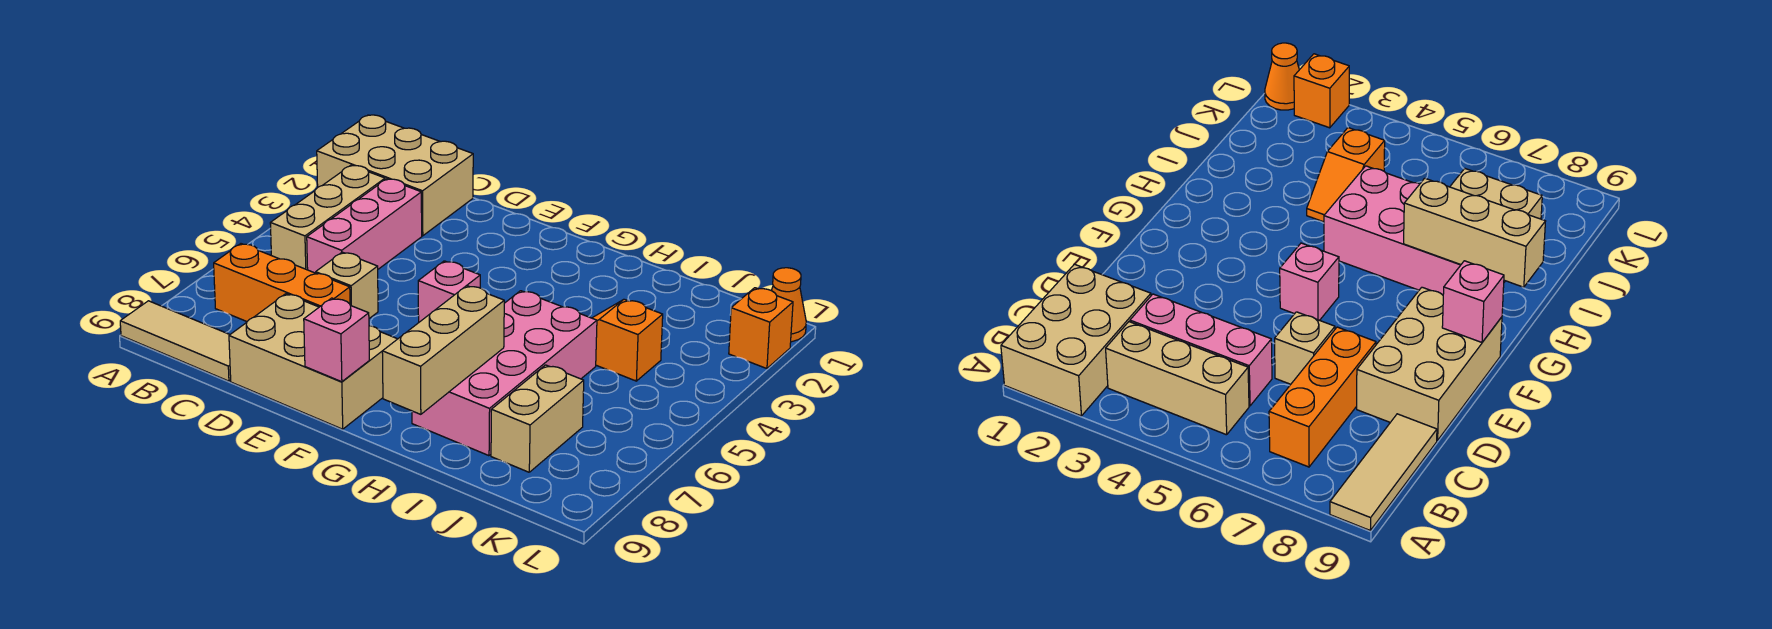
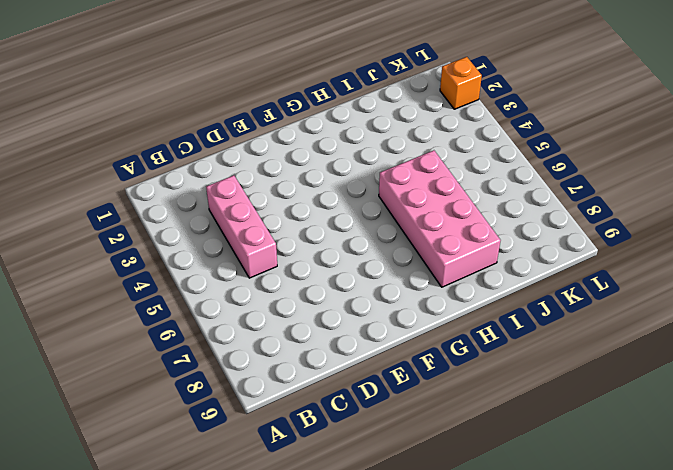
none -> tan 2x3 brick [317,115,473,236]
none -> tan 1x3 tile [120,301,231,381]
none -> tan 1x3 brick [270,165,385,270]

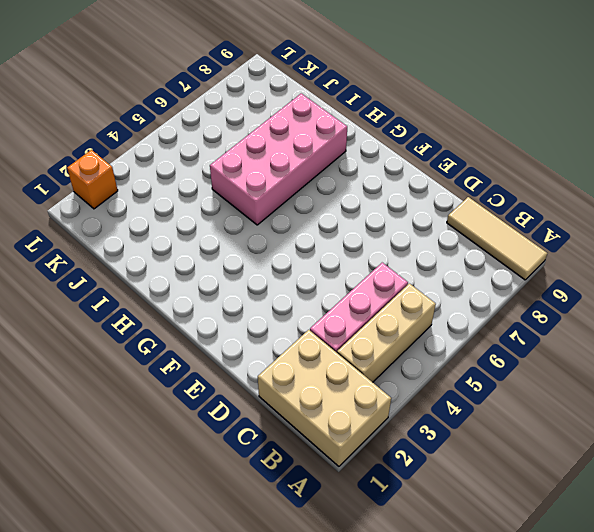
none -> orange 1x3 brick [214,244,350,321]
none -> tan 1x1 brick [316,252,378,319]
none -> tan 2x3 brick [229,294,397,429]

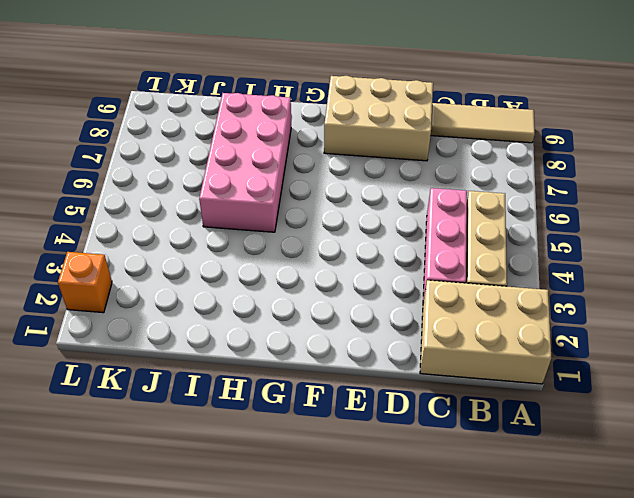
none -> orange 1x3 brick [214,244,350,321]
none -> tan 1x1 brick [316,252,378,319]
none -> pink 1x1 brick [418,261,480,322]

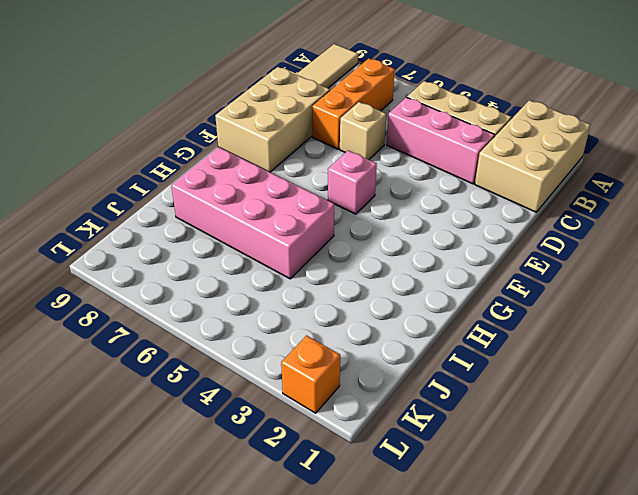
none -> orange 1x2 slope [592,299,663,381]
none -> tan 1x2 brick [491,365,584,472]
none -> orange 1x1 cone [771,268,806,342]

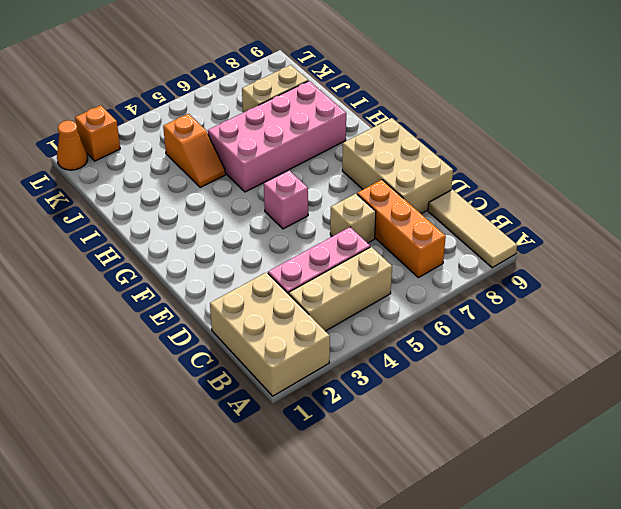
none -> pink 1x1 brick [304,298,369,382]
none -> tan 1x3 brick [382,286,504,414]

